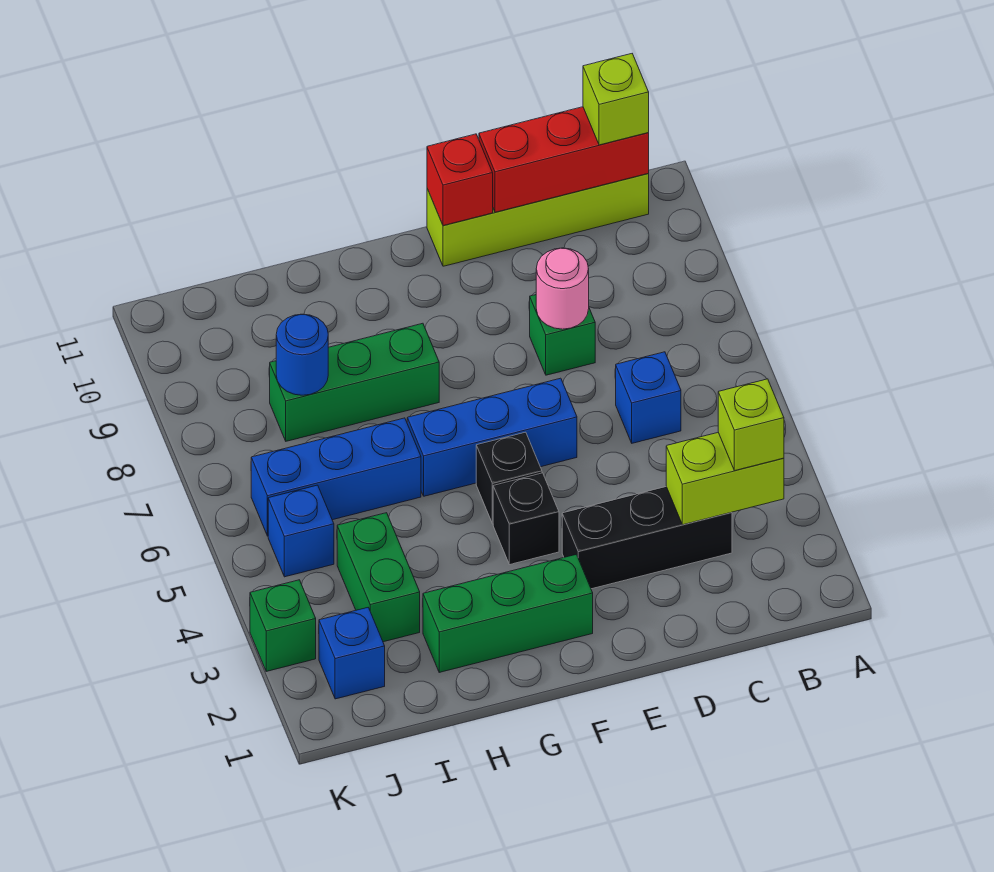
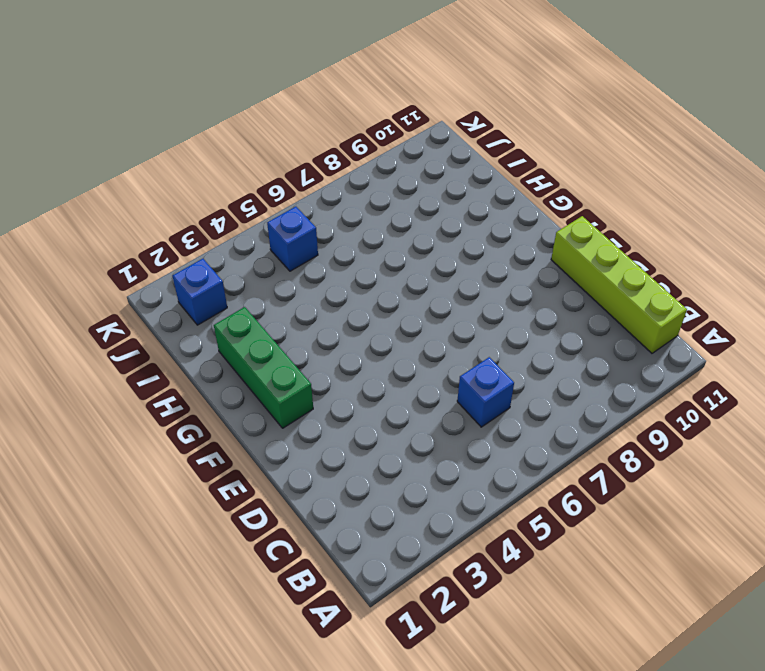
none -> black 1x3 brick [562,487,732,589]
none -> green 1x1 brick [530,295,595,375]
none -> blue 1x3 brick [407,378,577,496]

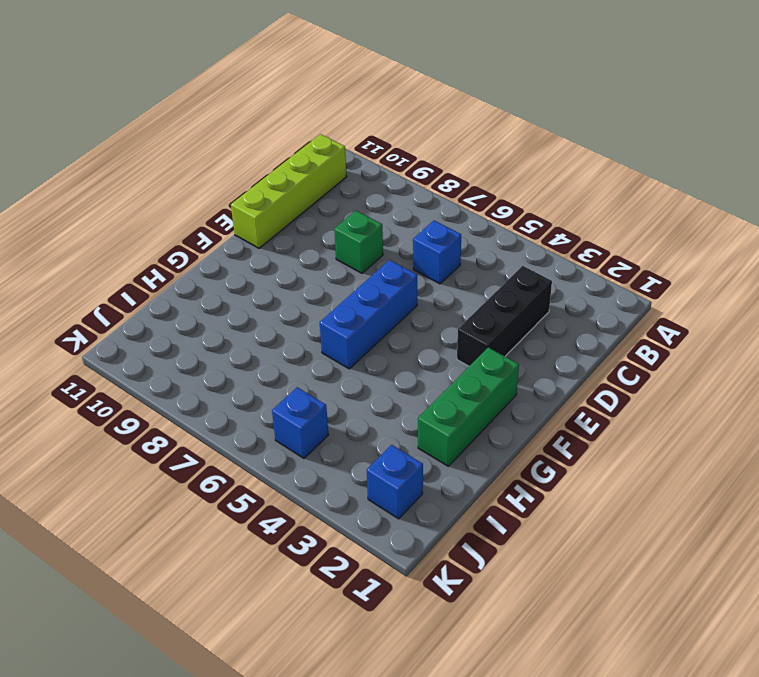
none -> black 1x1 brick [493,473,559,565]
none -> black 1x1 brick [476,432,542,524]
none -> green 1x3 brick [270,323,439,441]

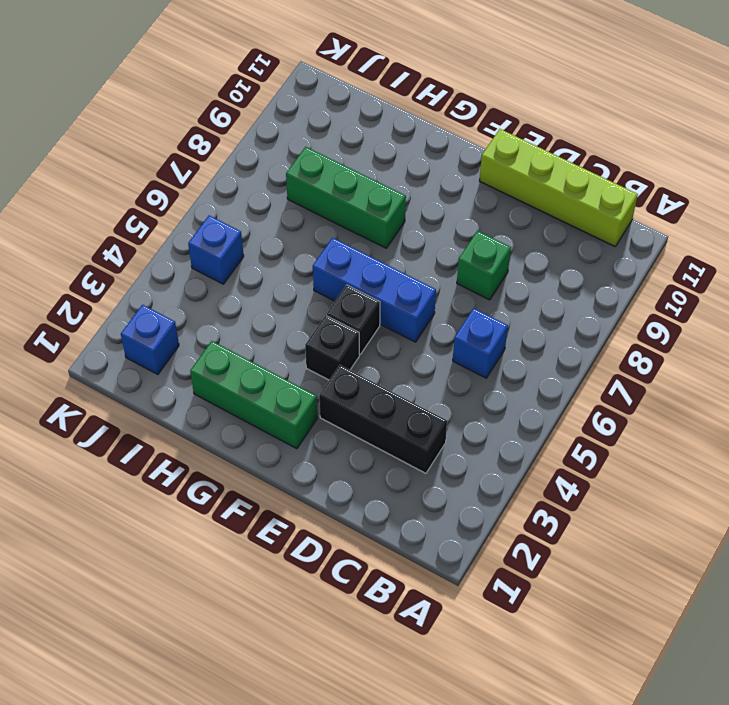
none -> blue 1x3 brick [251,418,421,536]
none -> green 1x2 brick [337,513,420,642]
none -> green 1x1 brick [250,580,316,671]

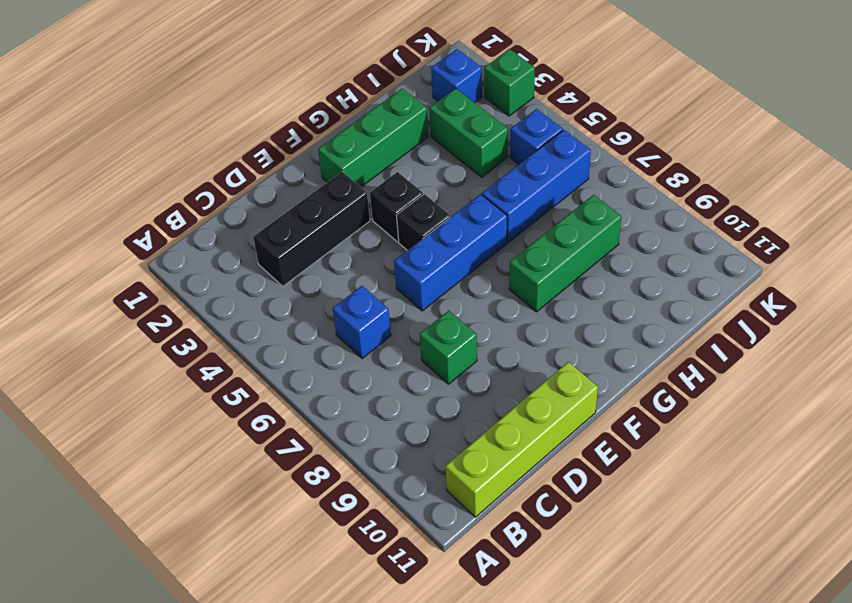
none -> lime 1x2 brick [666,432,784,525]
none -> red 1x3 brick [479,107,649,212]
none -> pink 1x1 round brick [536,248,589,329]

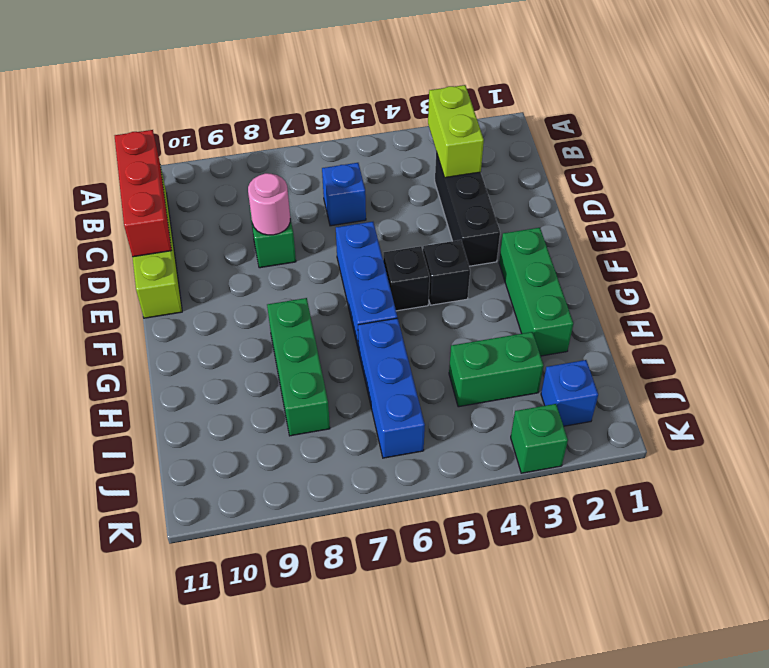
none -> blue 1x1 brick [268,485,334,577]
none -> red 1x1 brick [427,134,493,226]
none -> blue 1x1 round brick [276,314,328,395]

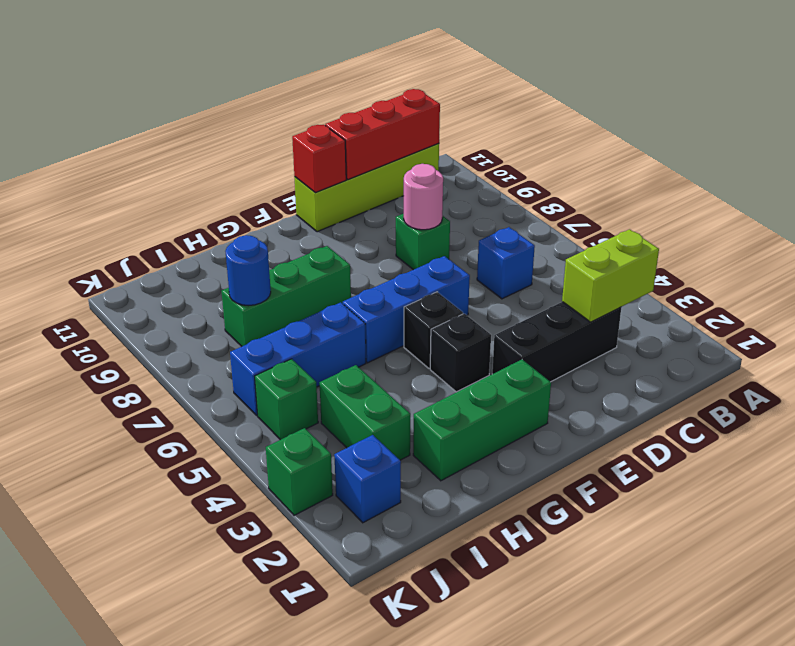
green 1x1 brick [255,359,318,440] -> blue 1x1 brick [268,485,334,577]
none -> lime 1x1 brick [718,379,784,471]
none -> lime 1x1 brick [583,54,649,145]

